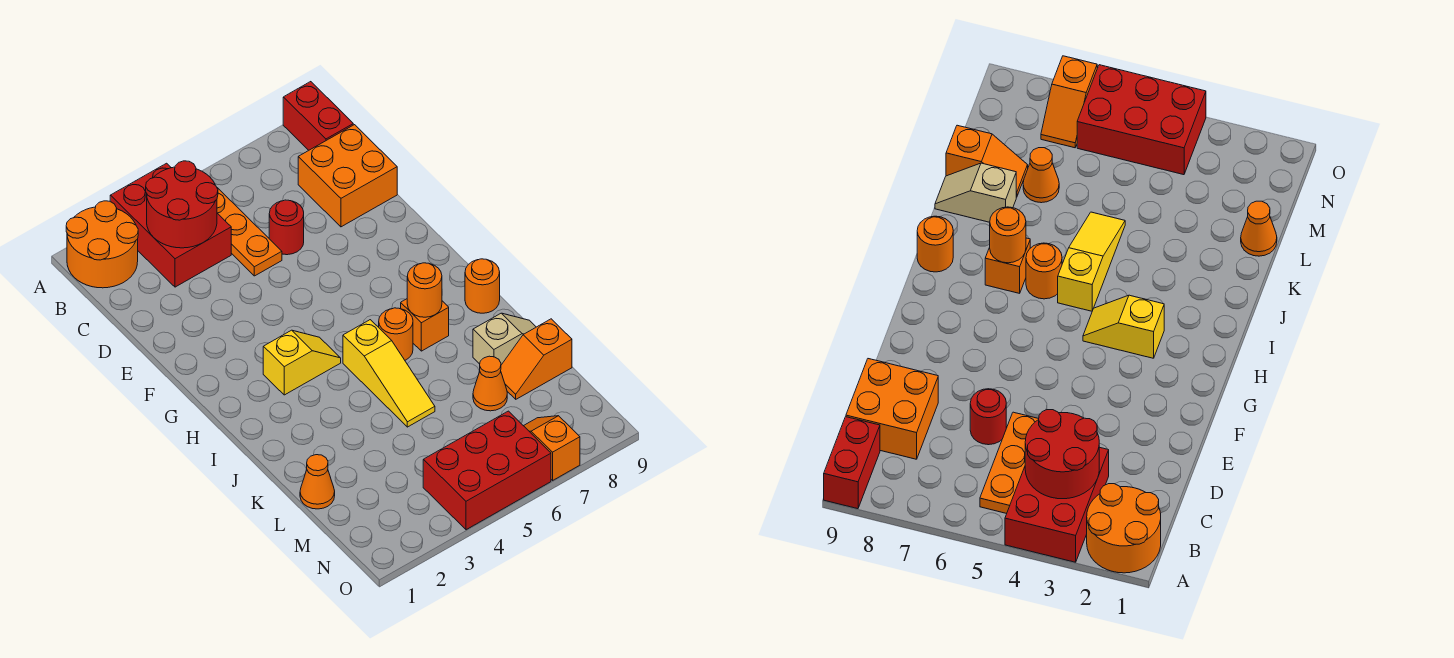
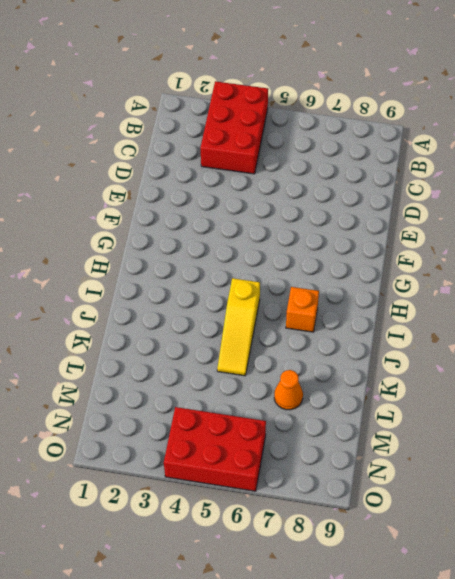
none -> orange 2x2 round brick [66,201,138,288]
none -> red 1x2 brick [283,82,353,150]
none -> orange 1x3 plate [217,188,282,276]

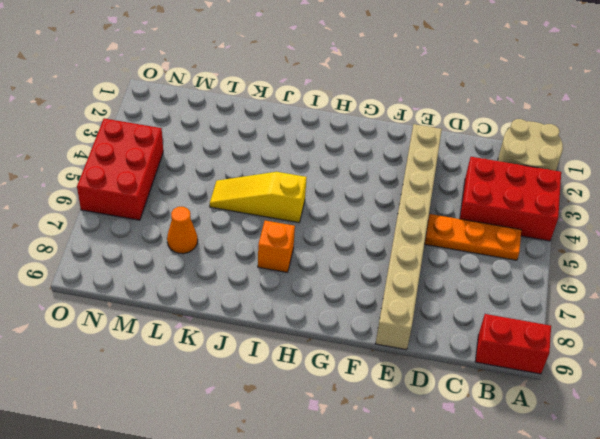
tan 2x2 round brick [498,119,563,171] -> orange 2x2 round brick [66,201,138,288]
tan 1x8 brick [375,124,442,350] -> none
none -> orange 2x2 brick [298,125,397,227]
none -> red 1x1 round brick [269,200,304,255]
none -> yellow 1x2 slope [263,330,341,395]

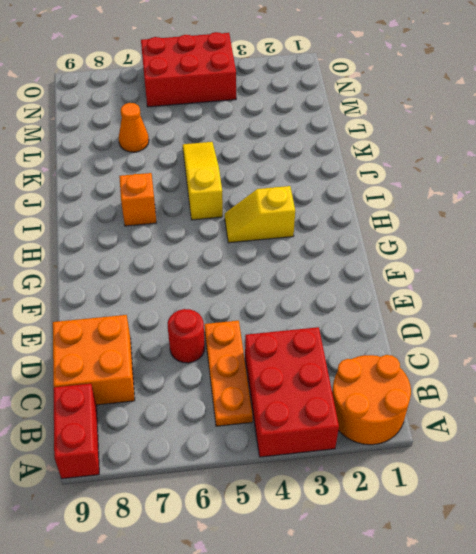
none -> orange 1x1 round brick [379,308,413,360]
none -> orange 1x1 round brick [465,259,500,313]
none -> tan 1x2 slope [473,313,536,365]

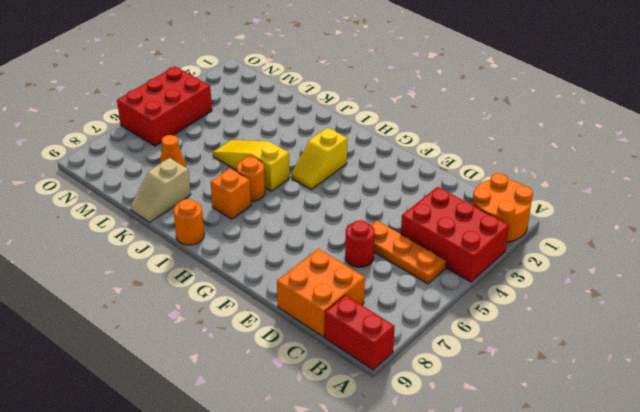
none -> orange 1x1 cone [300,455,335,509]
none -> orange 1x2 slope [501,319,572,399]
none -> orange 1x2 slope [524,416,580,480]

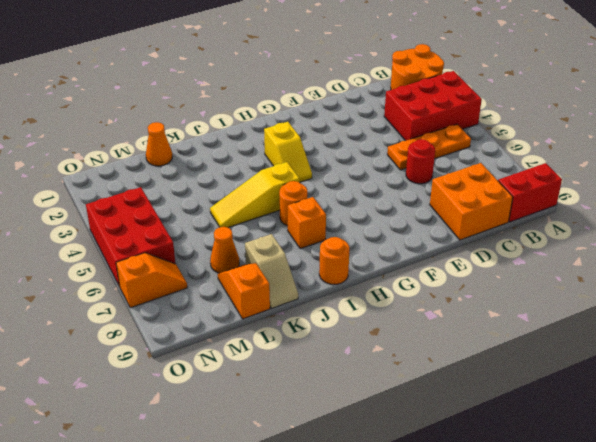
none -> red 2x2 round brick [146,161,218,248]
none -> orange 1x1 round brick [407,263,442,317]

